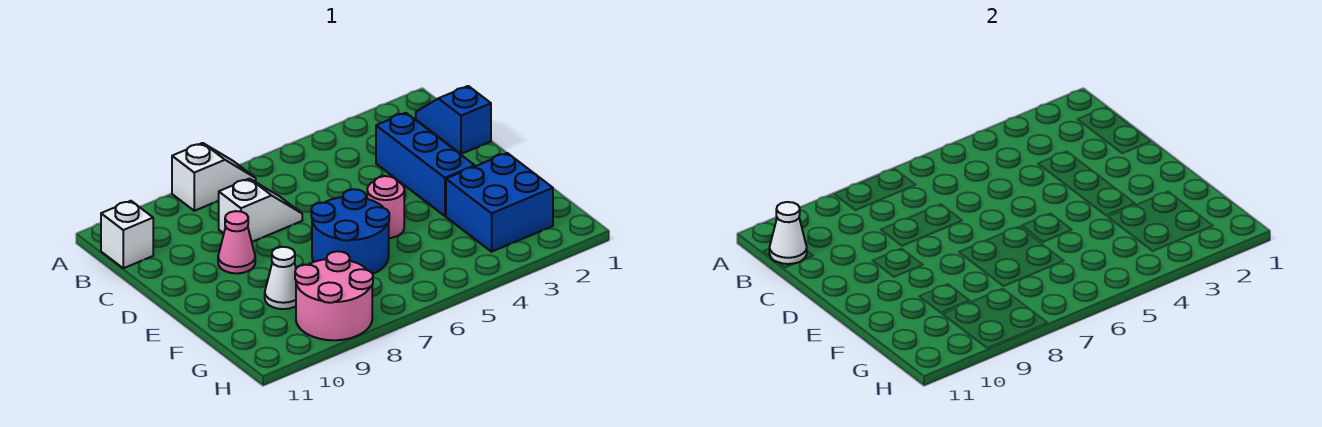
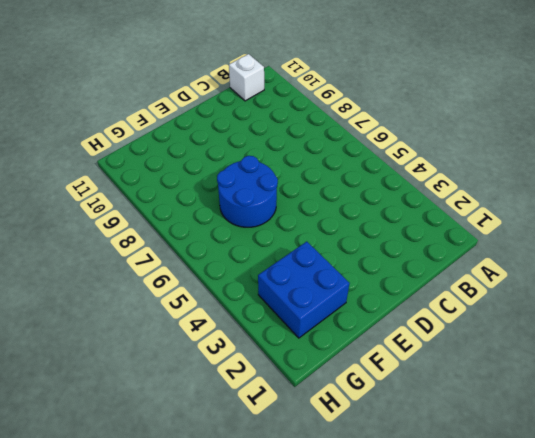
none -> white 1x2 slope [172,143,256,211]
none -> blue 1x2 slope [416,86,491,154]
none -> blue 1x3 brick [376,113,475,216]

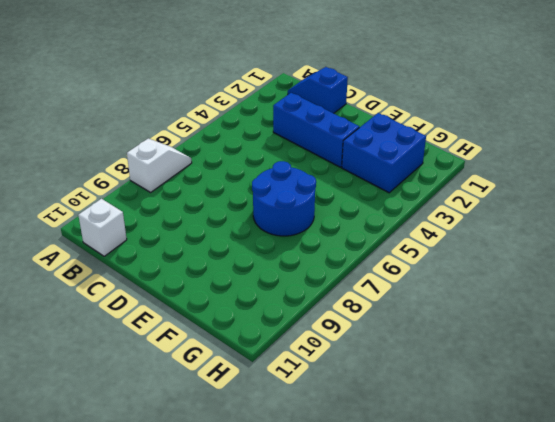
none -> white 1x2 slope [219,179,302,242]
none -> pink 1x1 cone [218,211,255,273]
none -> pink 1x1 round brick [367,176,404,238]

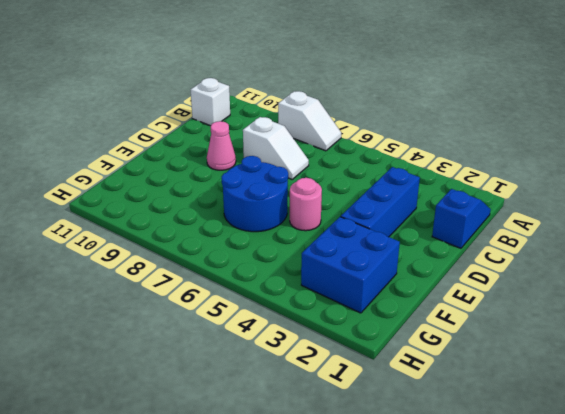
none -> white 1x1 cone [265,247,296,309]
none -> pink 2x2 round brick [295,251,373,340]
none -> white 1x1 cone [769,202,807,264]

